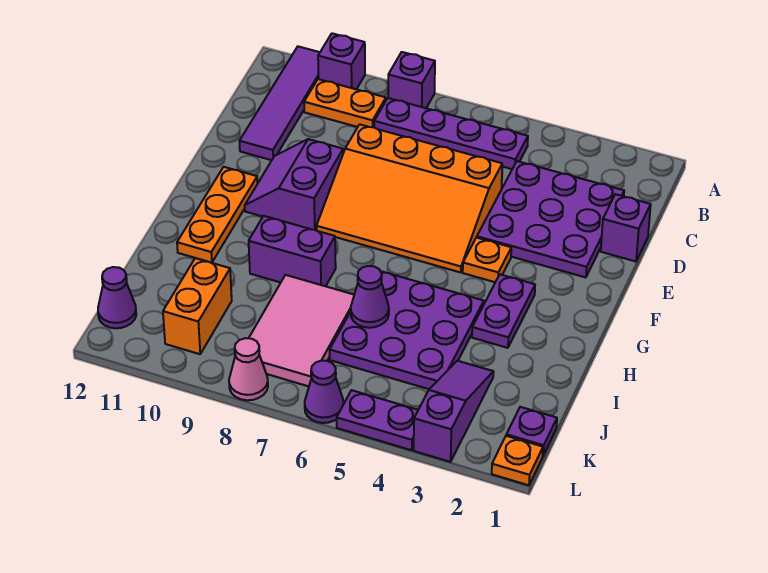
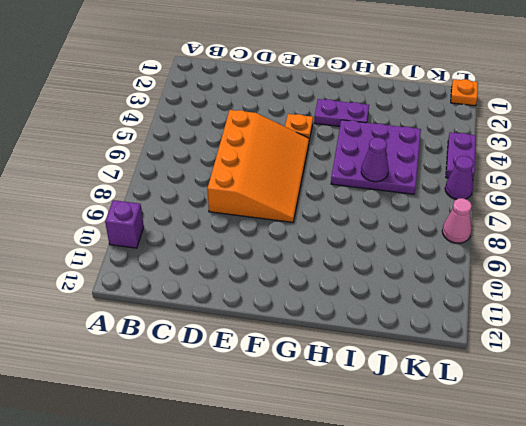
none -> purple 1x1 brick [388,52,435,108]
none -> purple 1x4 tile [240,46,320,160]
none -> purple 1x4 plate [374,98,528,169]

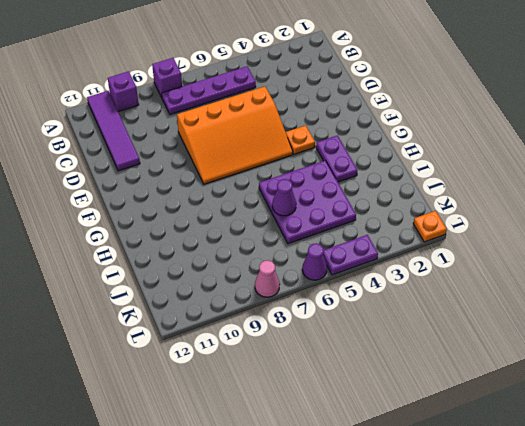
none -> orange 1x2 plate [304,79,386,127]
none -> purple 3x3 plate [477,161,624,277]
none -> purple 1x1 brick [601,194,651,261]

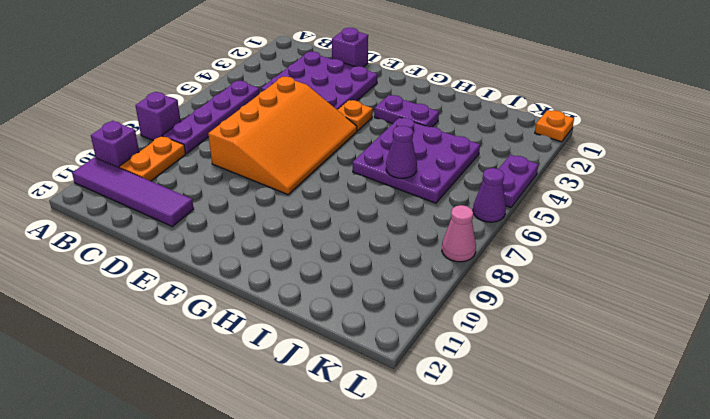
none -> purple 2x2 slope [245,139,343,230]
none -> orange 1x3 plate [177,167,258,263]
none -> purple 1x2 brick [249,216,336,286]

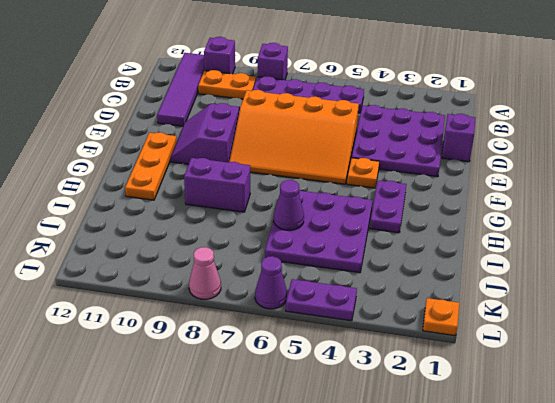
none -> pink 2x3 tile [249,275,354,386]
none -> purple 1x3 slope [414,361,493,462]
none -> orange 1x2 brick [163,258,232,354]

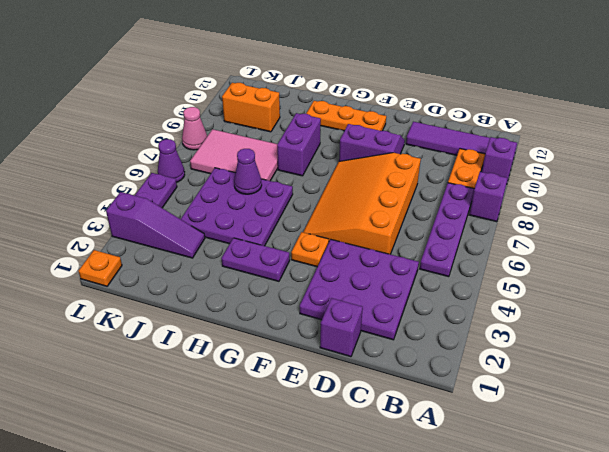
none -> purple 1x1 plate [506,407,557,455]
none -> purple 1x1 cone [98,267,136,328]

